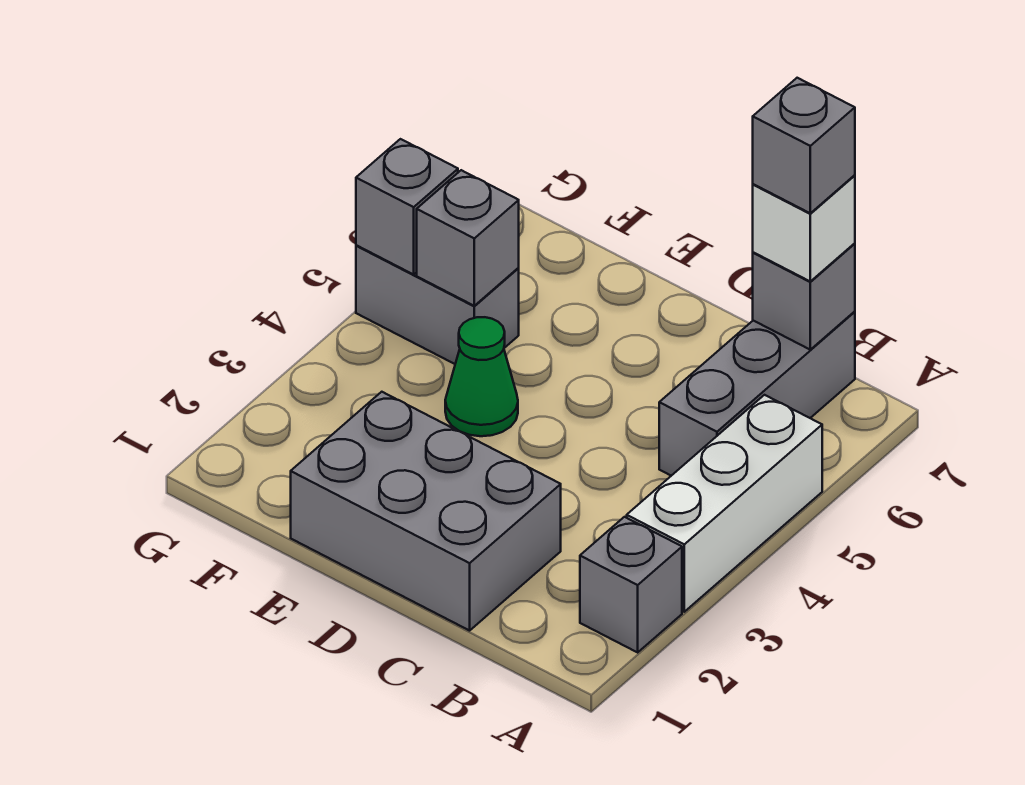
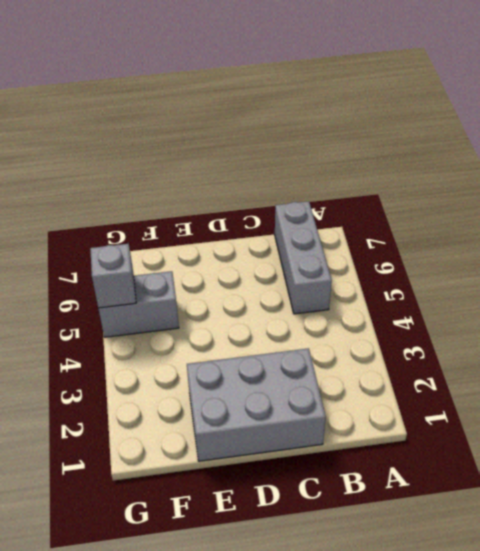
none -> grey 1x1 brick [580,517,682,652]
none -> white 1x3 brick [627,395,822,612]

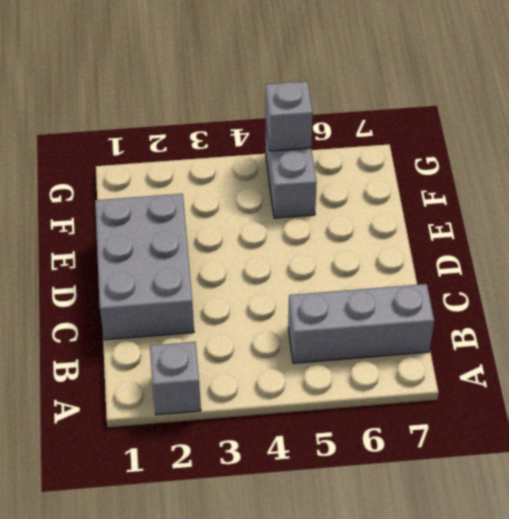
none -> white 1x3 brick [627,395,822,612]
none -> green 1x1 cone [445,317,518,436]

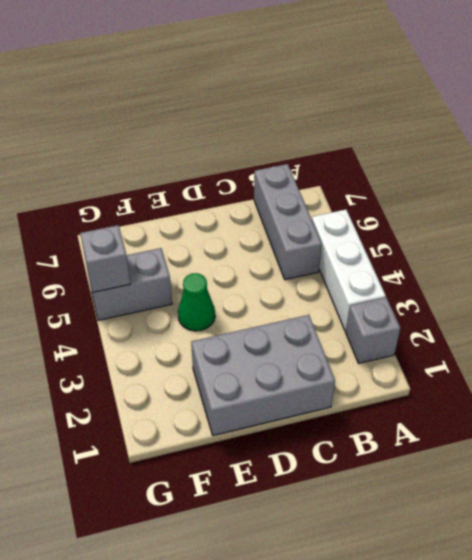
none -> grey 1x1 brick [753,243,855,350]
none -> grey 1x1 brick [417,170,519,306]

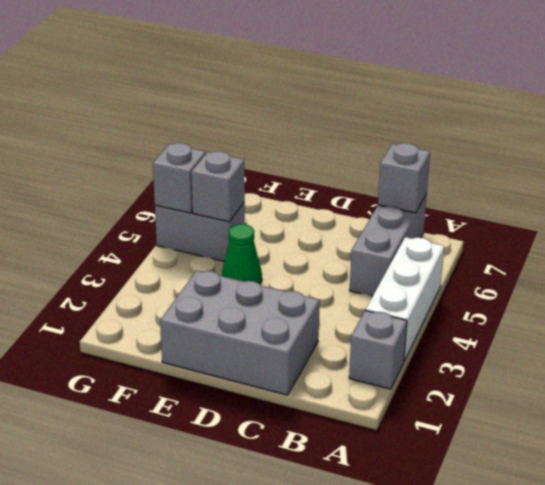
none -> white 1x1 brick [753,175,855,281]
none -> grey 1x1 brick [753,78,855,213]

